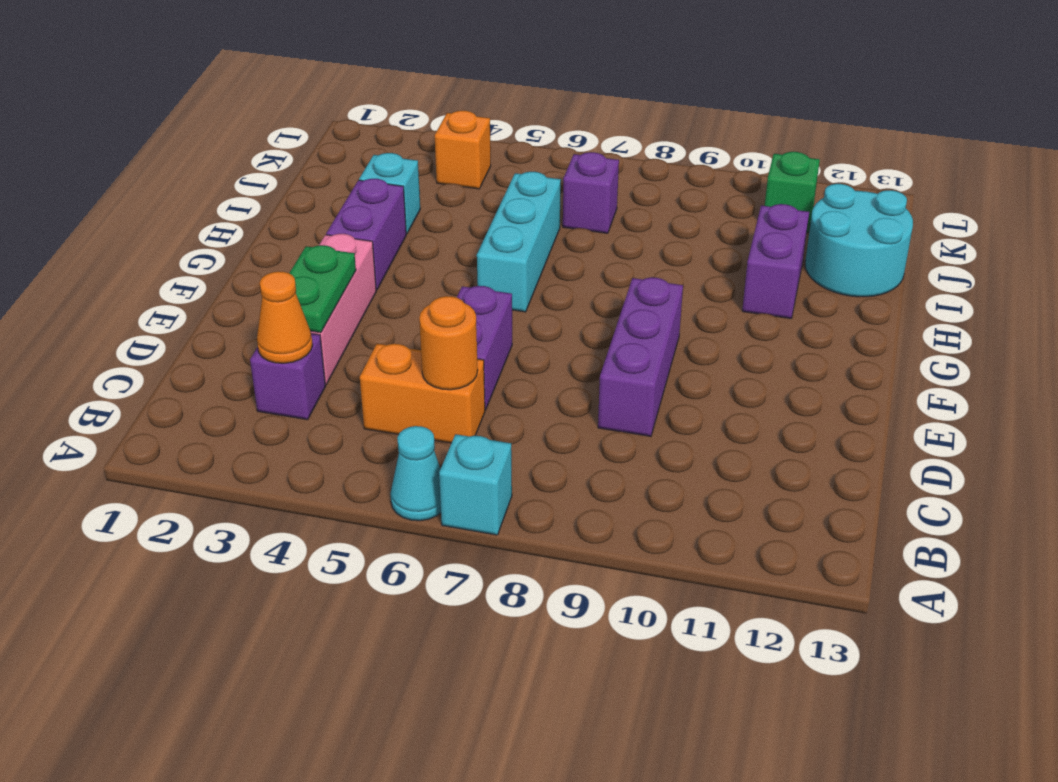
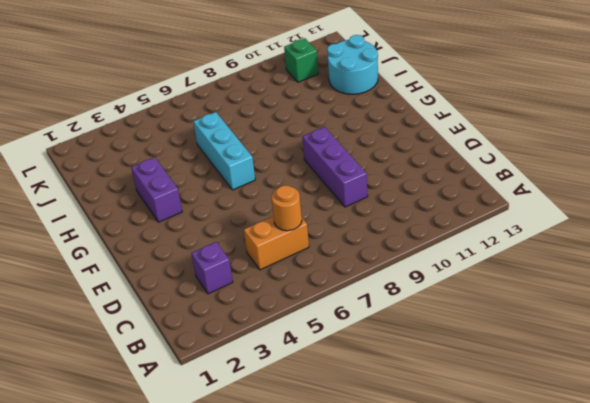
none -> cyan 1x1 cone [390,426,441,521]
none -> cyan 1x1 brick [439,434,512,535]
none -> pink 1x3 brick [311,234,376,385]

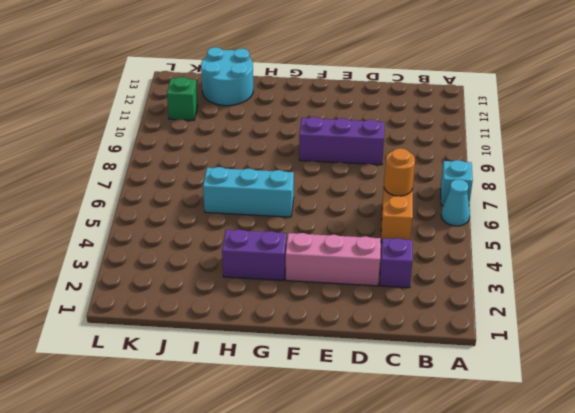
none -> purple 1x2 brick [457,286,512,410]
none -> purple 1x2 brick [742,204,809,319]
none -> cyan 1x1 brick [359,153,420,234]

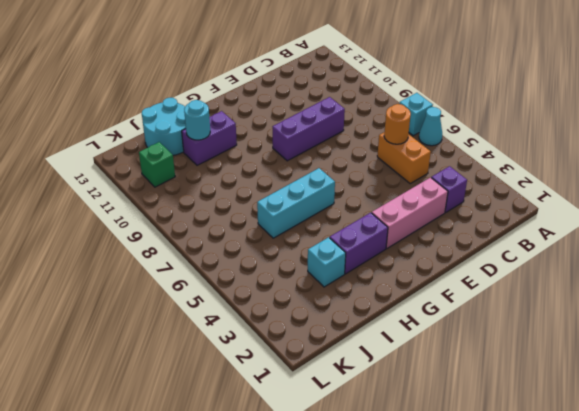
cyan 1x1 round brick [184,100,210,140] -> none
none -> purple 1x2 brick [457,286,512,410]
none -> purple 1x1 brick [563,152,619,233]
none -> orange 1x1 brick [435,111,491,189]

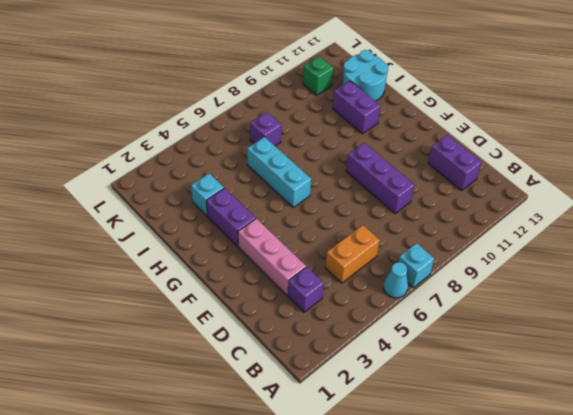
purple 1x2 brick [428,135,482,190] -> purple 1x2 brick moved to [457,286,512,410]
none -> orange 1x1 brick [435,111,491,189]
none -> orange 1x1 cone [257,271,313,363]
none -> orange 1x1 round brick [419,296,478,390]

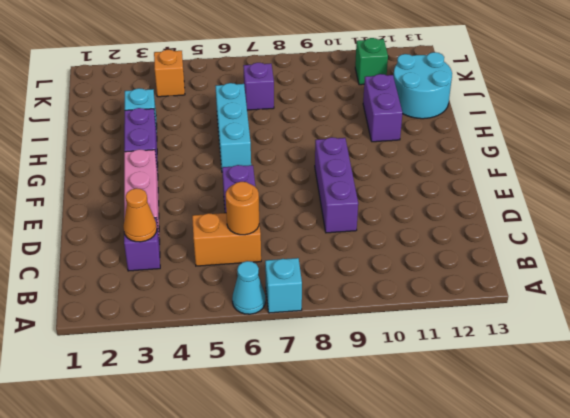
none -> green 1x2 plate [289,245,356,333]

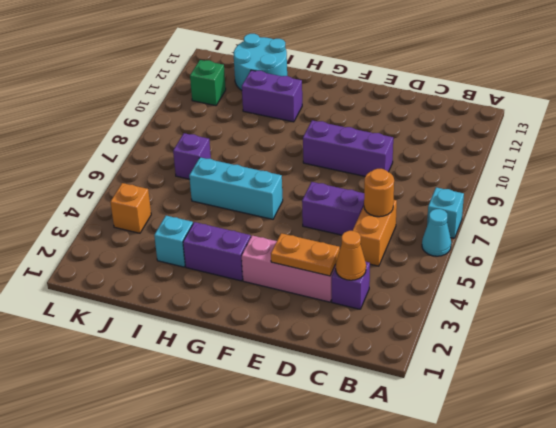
orange 1x2 plate [271,233,340,276] -> green 1x2 plate [289,245,356,333]

